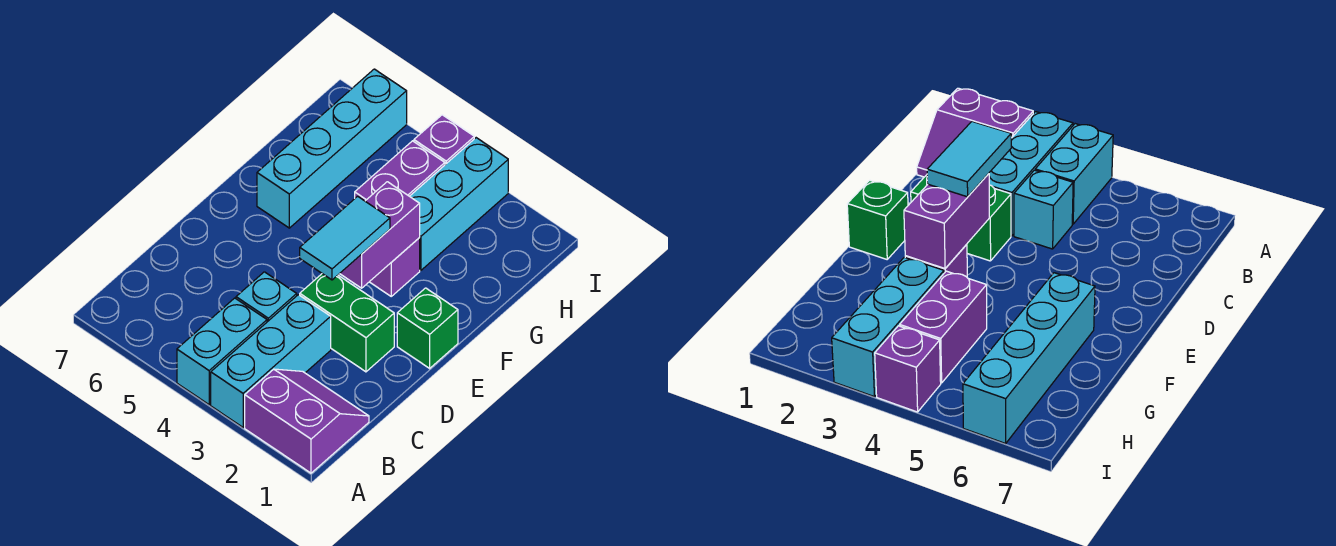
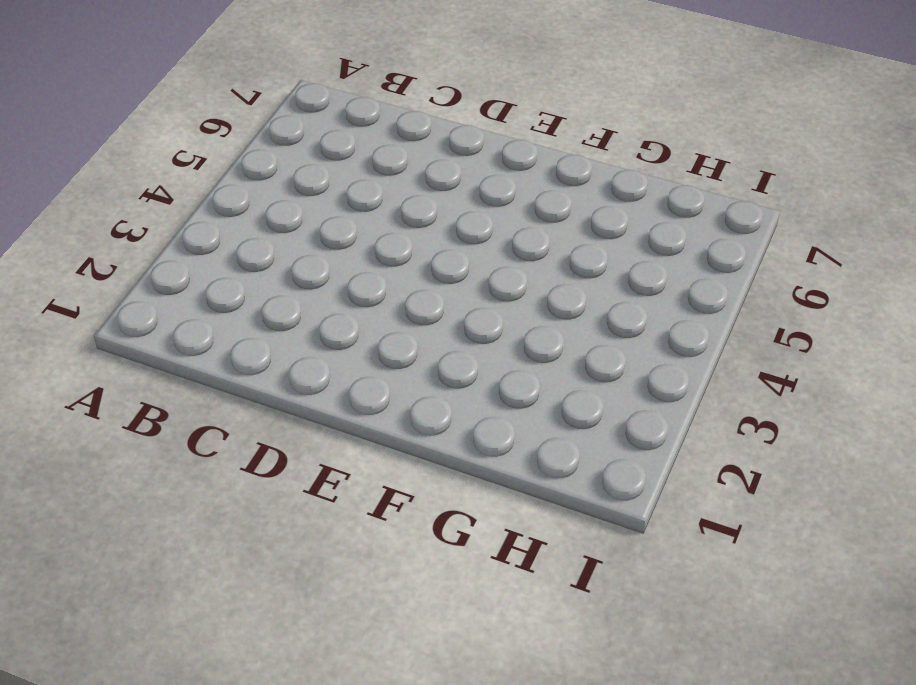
none -> purple 2x2 slope [245,369,369,473]
none -> cyan 1x3 brick [211,295,331,427]
none -> cyan 1x2 brick [177,298,267,405]

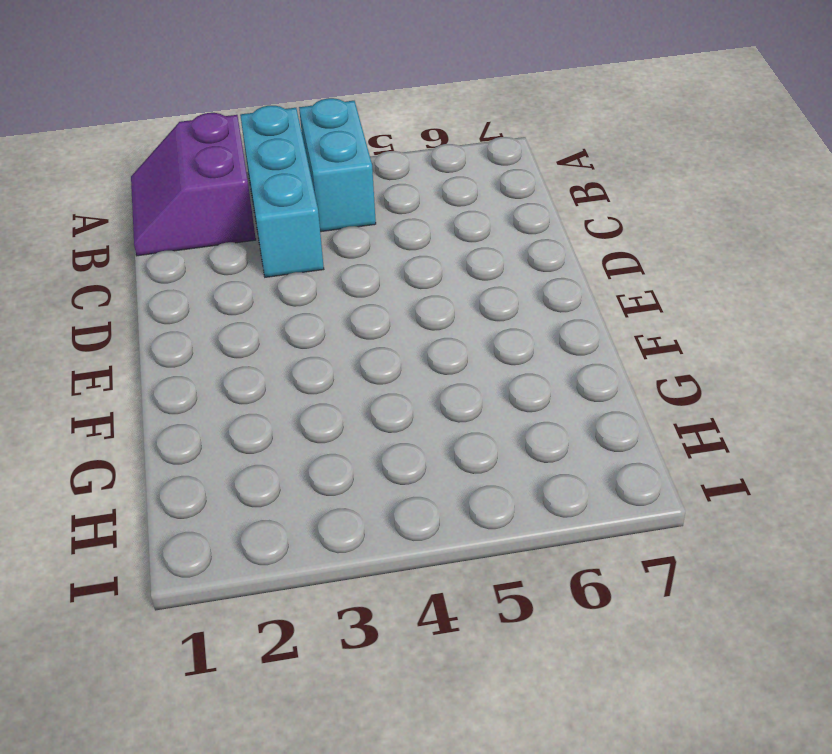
purple 2x2 slope [131,113,256,256] -> purple 2x2 slope turned to [245,369,369,473]
none -> cyan 1x1 brick [236,272,297,322]
none -> green 1x2 brick [300,274,394,372]
none -> green 1x1 brick [397,288,458,368]

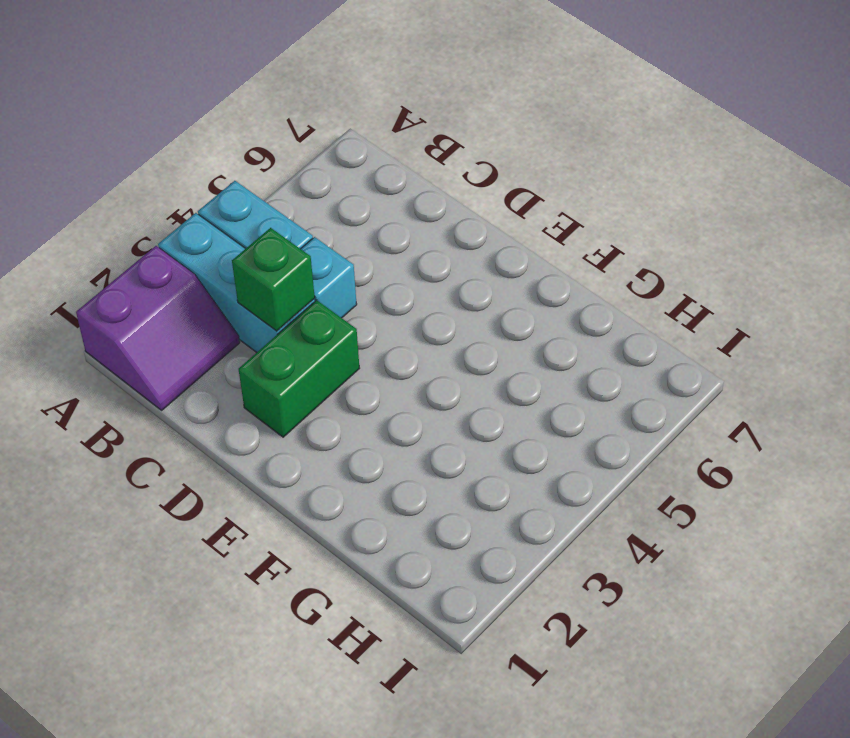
green 1x1 brick [232,228,315,331] -> green 1x1 brick moved to [397,288,458,368]
none -> purple 1x1 brick [370,238,420,296]
none -> cyan 1x4 brick [257,69,407,228]
none -> cyan 1x3 brick [410,138,508,270]

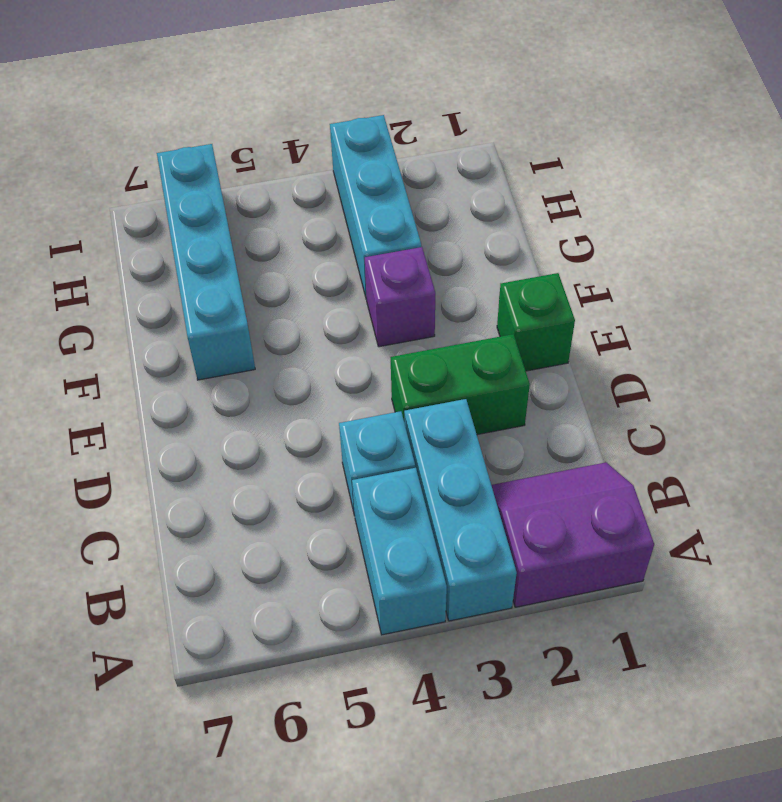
none -> purple 1x2 brick [355,141,445,201]
none -> purple 1x1 brick [414,115,474,165]
none -> purple 1x2 brick [340,182,420,288]

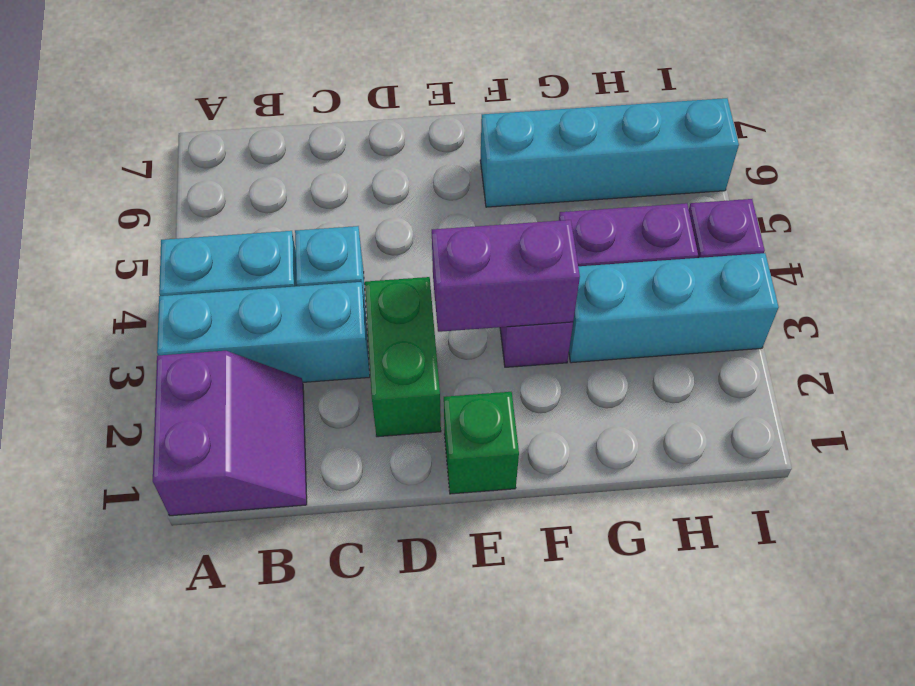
none -> cyan 1x2 tile [300,196,390,280]

